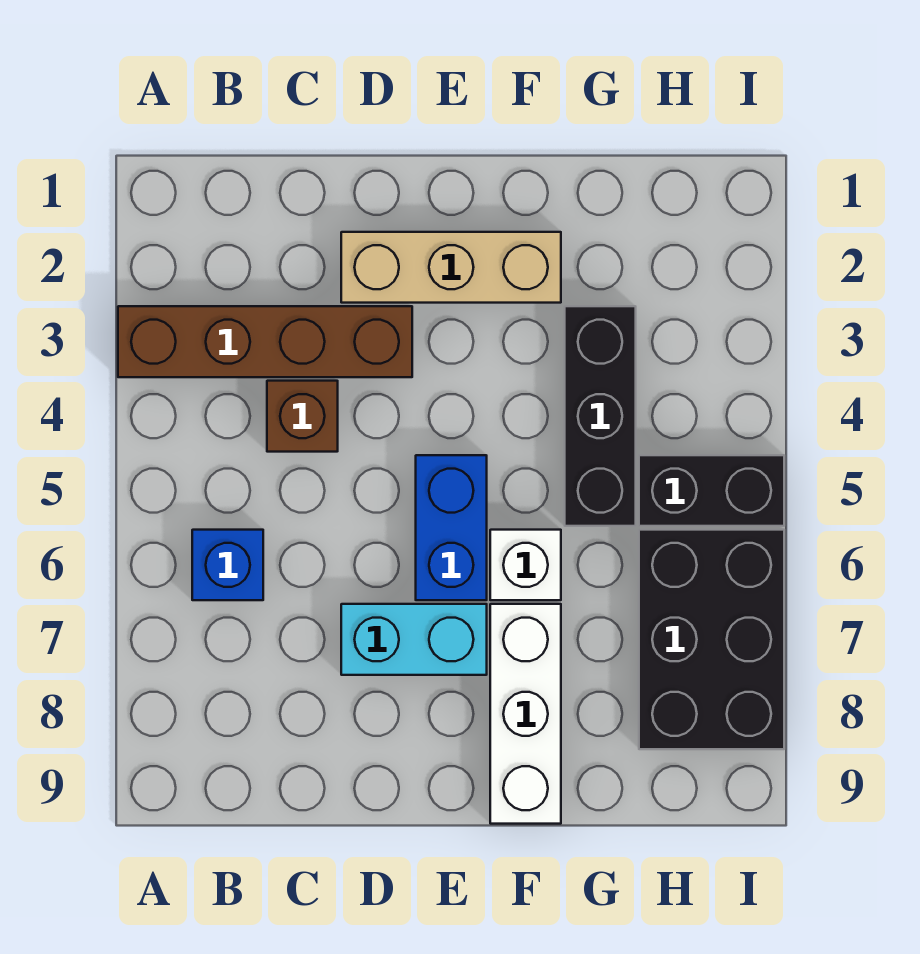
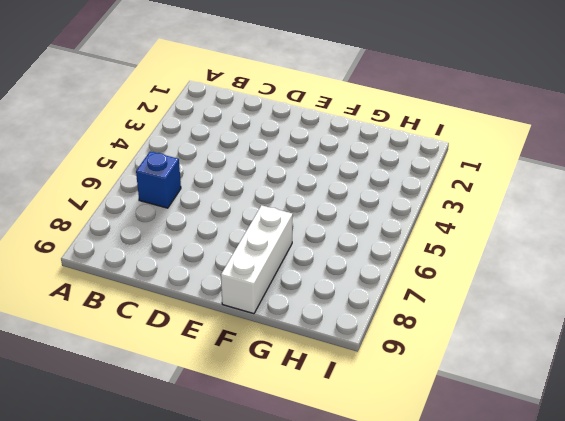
none -> brown 1x4 brick [118,306,412,377]
none -> brown 1x1 brick [267,381,338,452]

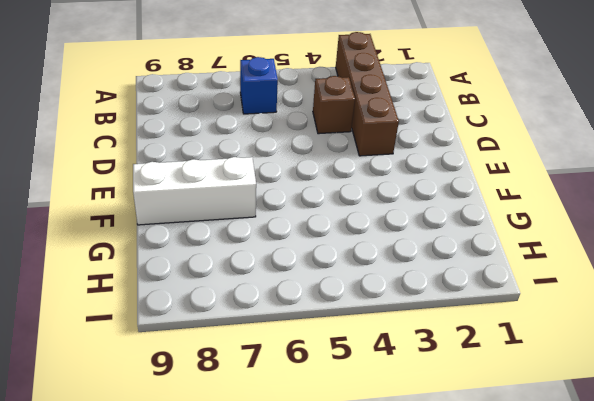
none -> tan 1x3 brick [341,232,561,303]
none -> cyan 1x2 brick [341,604,487,675]

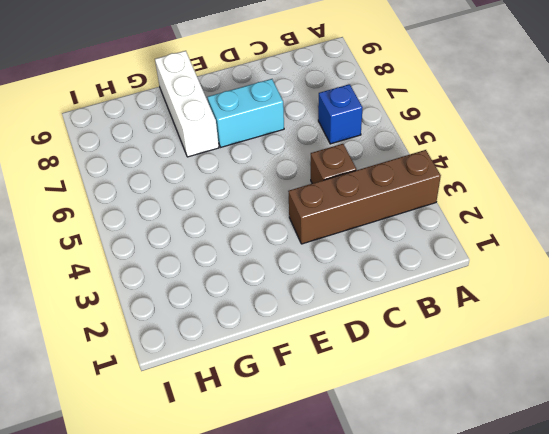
none -> tan 1x3 brick [341,232,561,303]
none -> blue 1x2 brick [416,455,487,600]

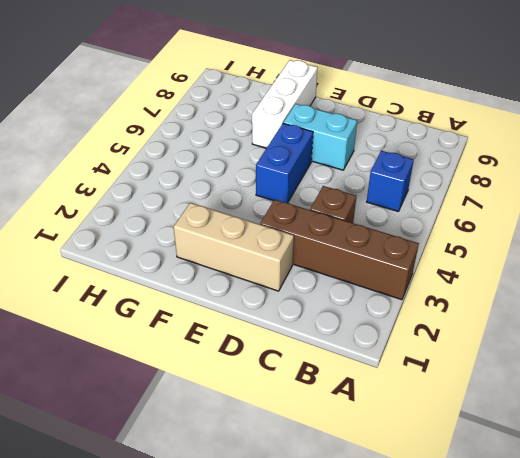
none -> white 1x1 brick [490,530,561,600]
none -> black 1x3 brick [565,306,636,526]

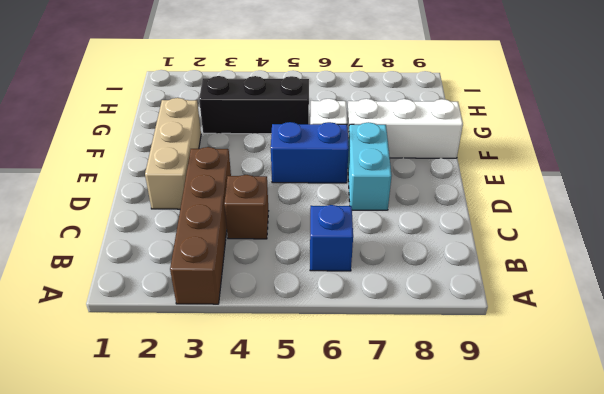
none -> black 1x2 brick [639,455,784,526]
none -> black 2x3 brick [639,530,784,749]

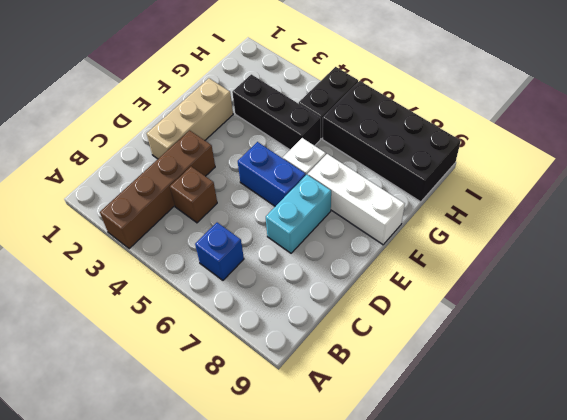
black 2x4 brick [323,81,461,202] -> black 2x3 brick [639,530,784,749]

